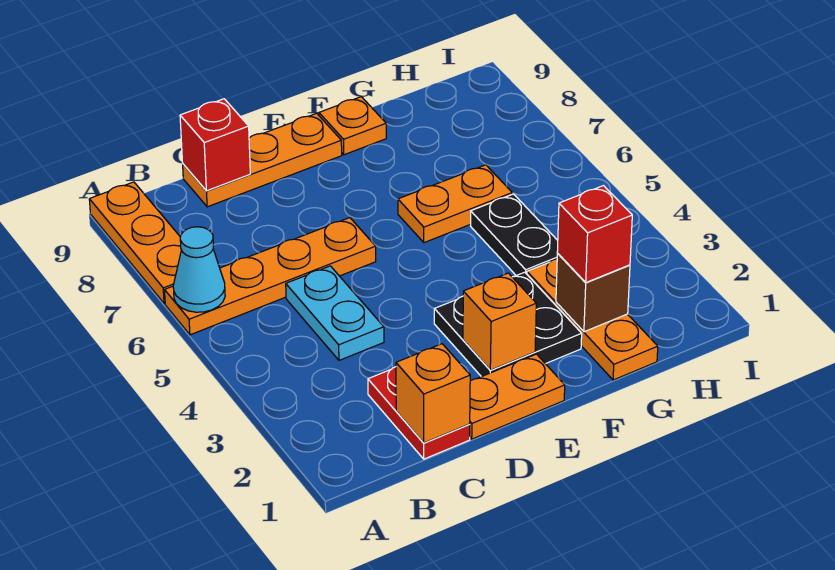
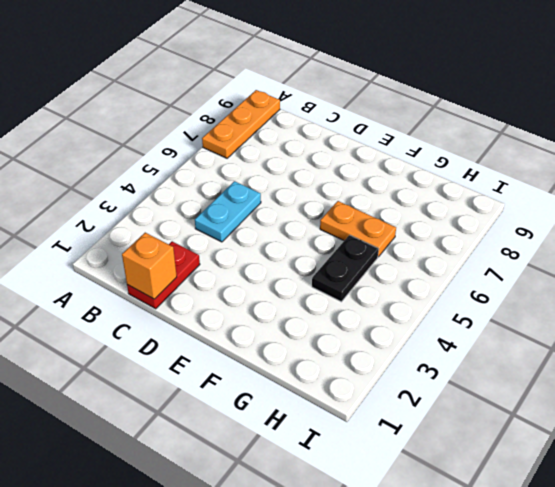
none -> orange 1x4 plate [165,218,376,335]
none -> orange 1x3 plate [183,113,342,207]
none -> orange 1x2 plate [469,354,565,439]

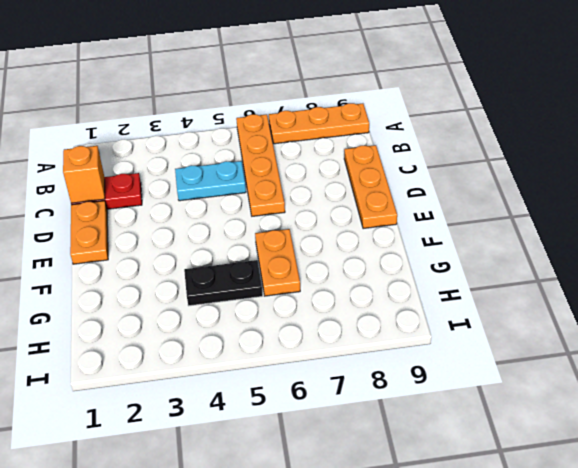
none -> black 2x2 plate [434,272,582,377]
none -> orange 1x1 plate [319,97,386,155]
none -> orange 1x3 plate [527,259,658,380]

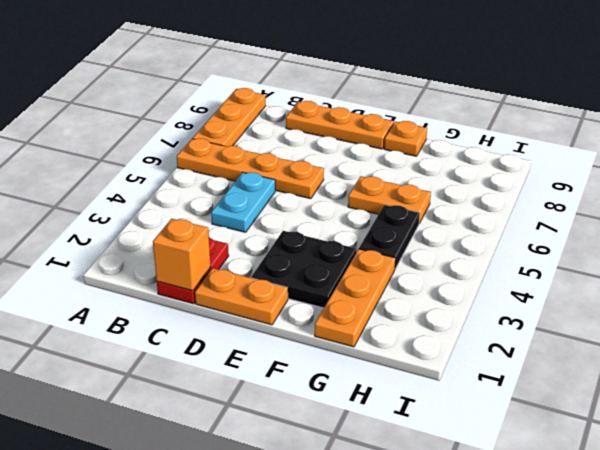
none -> cyan 1x1 cone [173,227,225,312]
none -> red 1x1 brick [180,99,250,191]
none -> orange 1x1 brick [463,273,536,370]

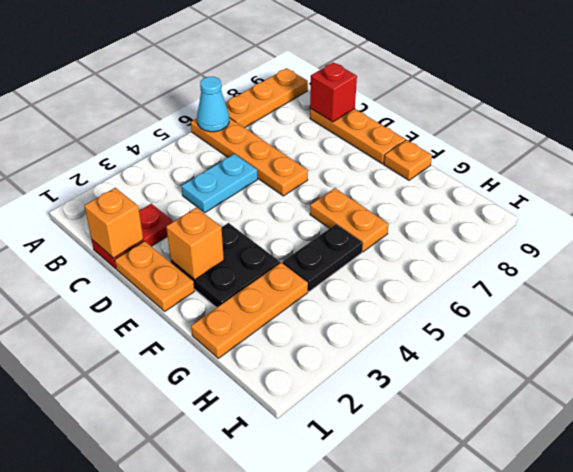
none -> brown 1x1 brick [556,254,630,332]
none -> red 1x1 brick [557,186,632,282]

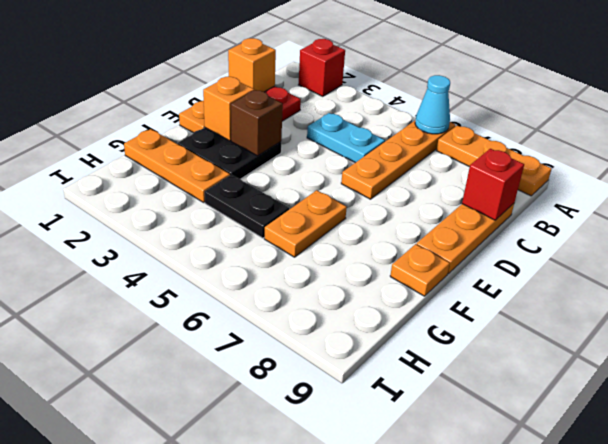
red 1x1 brick [299,39,345,96] -> red 1x1 brick moved to [557,186,632,282]
brown 1x1 brick [231,90,283,156] -> brown 1x1 brick moved to [556,254,630,332]

